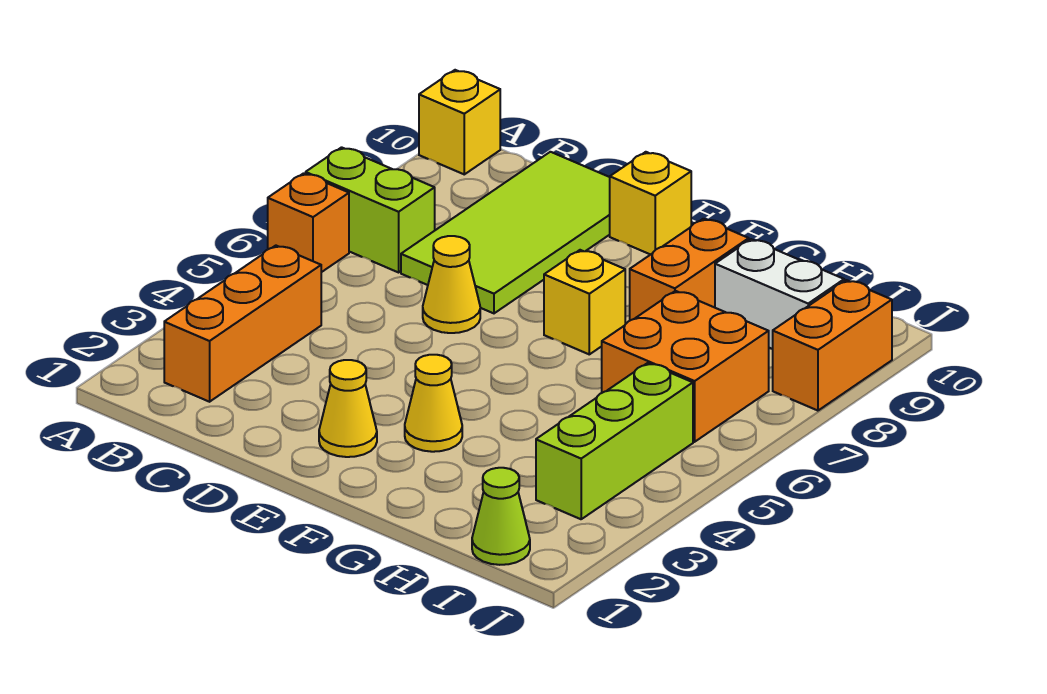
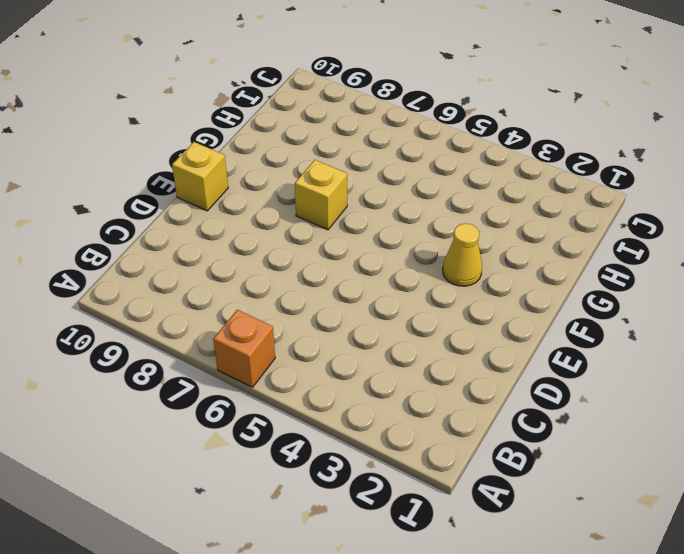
none -> lime 1x2 brick [306,147,435,272]
none -> yellow 1x1 brick [419,70,500,174]
none -> orange 1x3 brick [164,246,321,402]

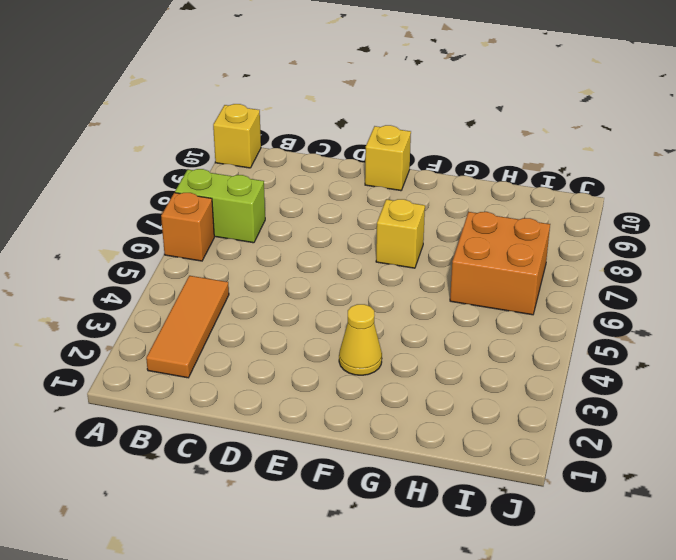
orange 1x3 tile [146,276,229,378] -> orange 1x3 brick [164,246,321,402]
none -> lime 2x4 tile [401,152,610,313]
none -> yellow 1x1 cone [423,236,480,333]
none -> yellow 1x1 cone [319,360,377,457]

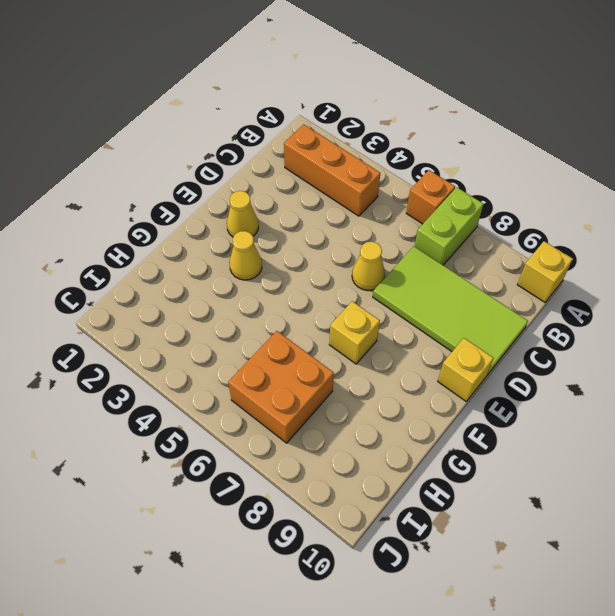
none -> orange 1x2 brick [630,219,749,320]
none -> white 1x2 brick [715,239,844,349]
none -> lime 1x1 cone [472,468,530,565]

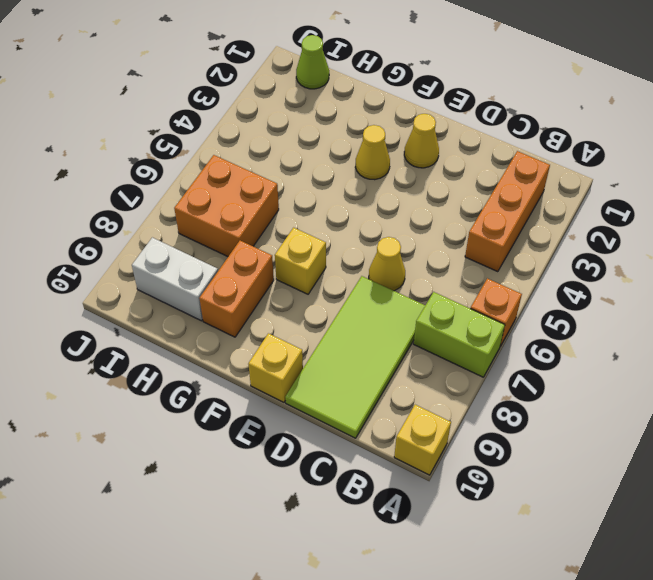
none -> lime 1x3 brick [536,363,693,519]
none -> orange 1x2 brick [773,280,892,411]

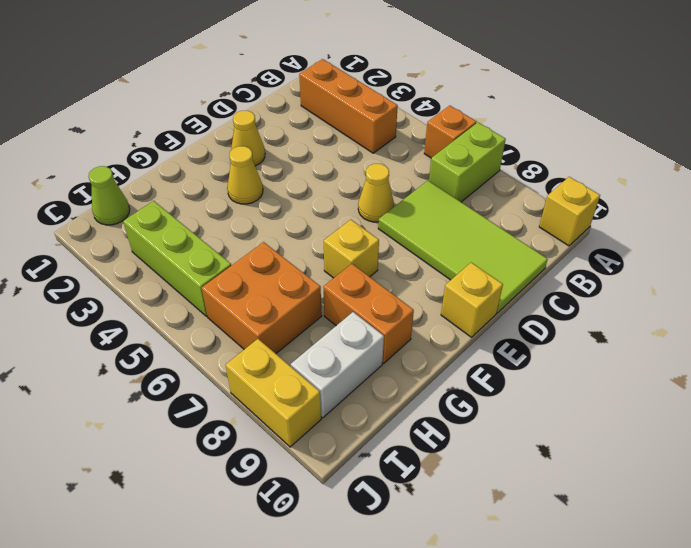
yellow 1x2 brick [226,339,321,447] -> orange 1x2 brick [773,280,892,411]

